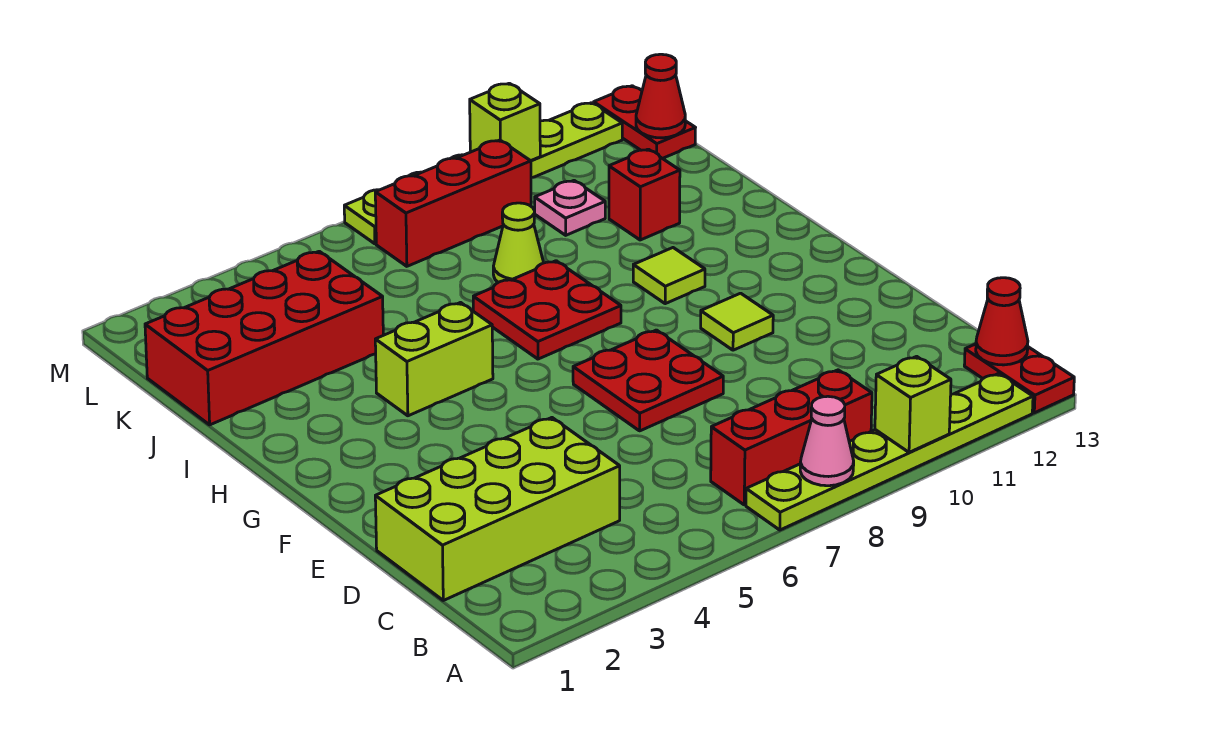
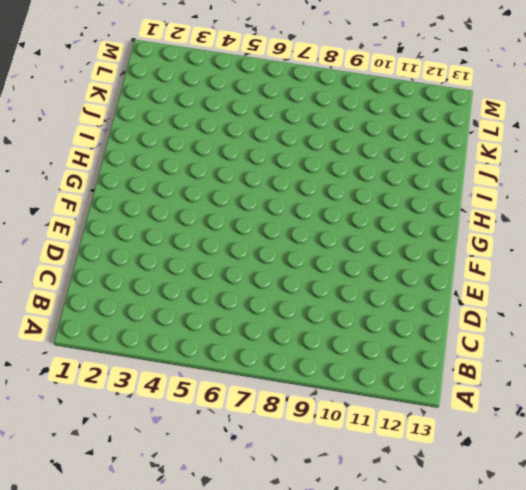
none -> lime 1x6 plate [746,374,1033,530]
none -> red 1x2 plate [964,344,1074,413]
none -> red 1x3 brick [711,370,872,505]

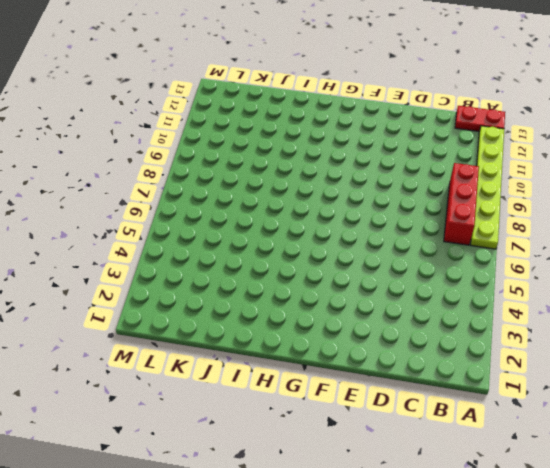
none -> lime 2x4 brick [375,418,620,600]
none -> red 2x2 plate [573,330,723,431]
none -> lime 1x1 tile [701,293,773,350]

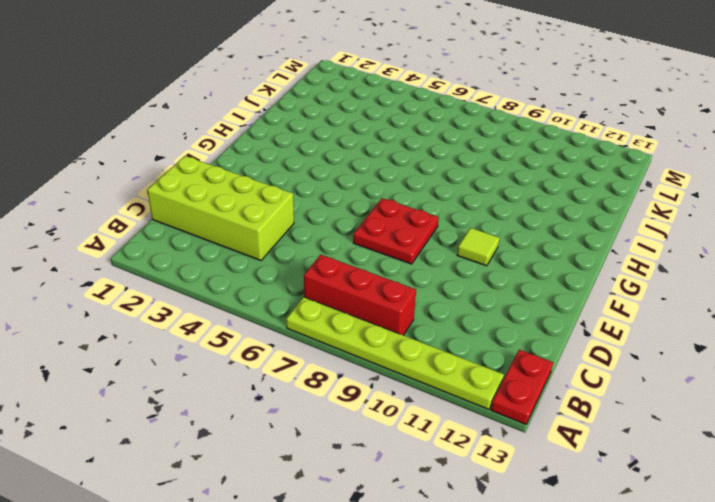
none -> lime 1x2 brick [375,303,493,416]
none -> red 2x2 plate [473,261,621,359]
none -> lime 1x1 tile [633,248,705,304]

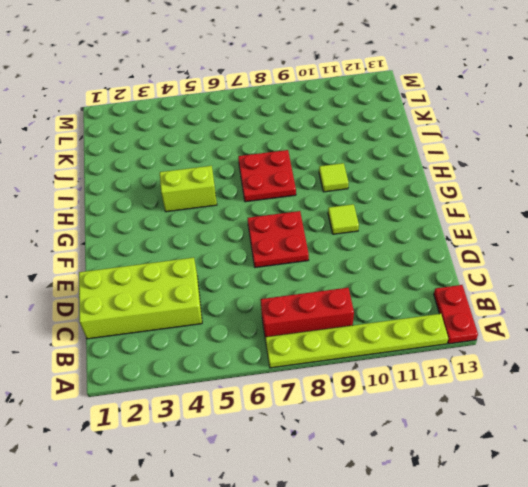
none -> red 2x4 brick [145,251,383,425]
none -> lime 1x1 cone [493,203,544,282]
none -> red 1x1 brick [609,149,680,240]

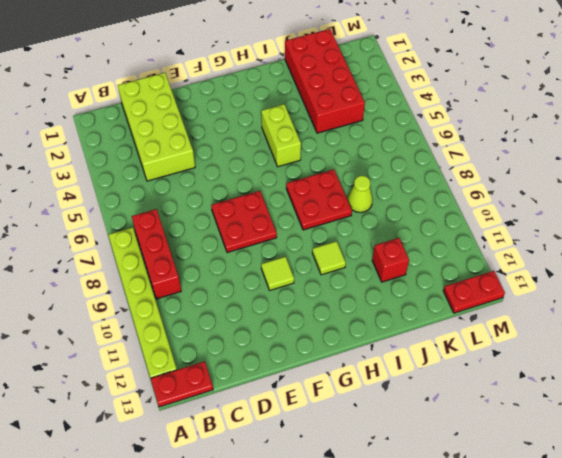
none -> pink 1x1 plate [535,181,605,235]
none -> red 1x3 brick [375,140,531,266]
none -> lime 1x6 plate [344,103,622,244]

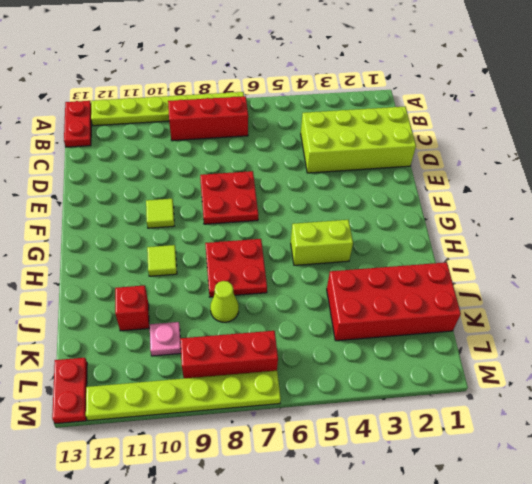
none -> pink 1x1 cone [800,396,854,486]
none -> lime 1x1 brick [875,356,951,452]
none -> red 1x1 cone [976,278,1028,365]

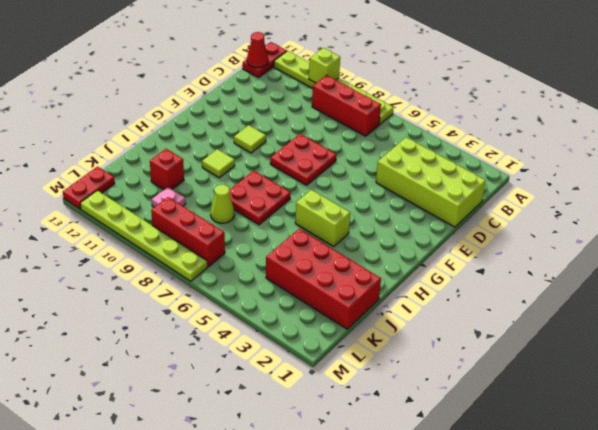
none -> pink 1x1 cone [800,396,854,486]
none -> red 1x1 cone [636,54,685,138]
none -> lime 1x1 brick [470,83,540,161]

